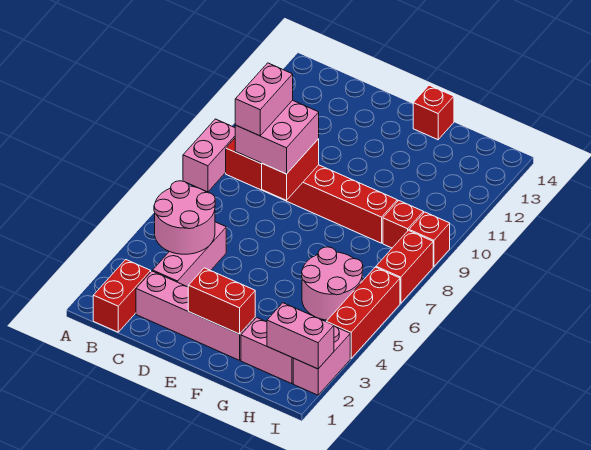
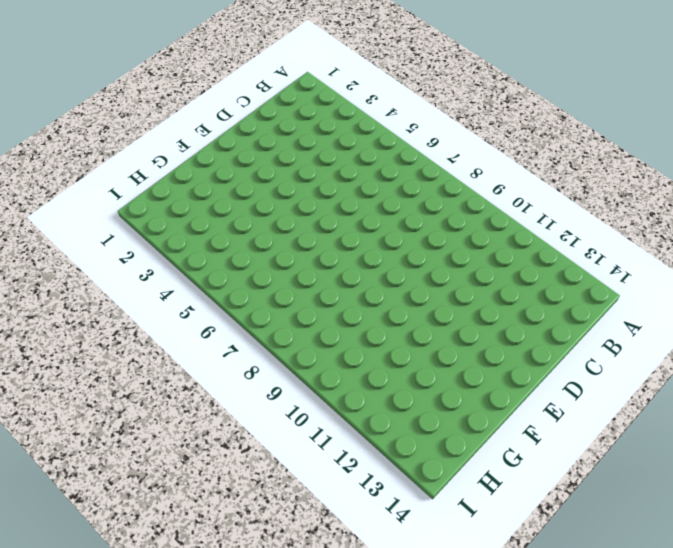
none -> pink 1x2 brick [183,119,235,192]
none -> red 1x2 brick [93,260,151,332]
none -> red 1x6 brick [226,138,397,243]

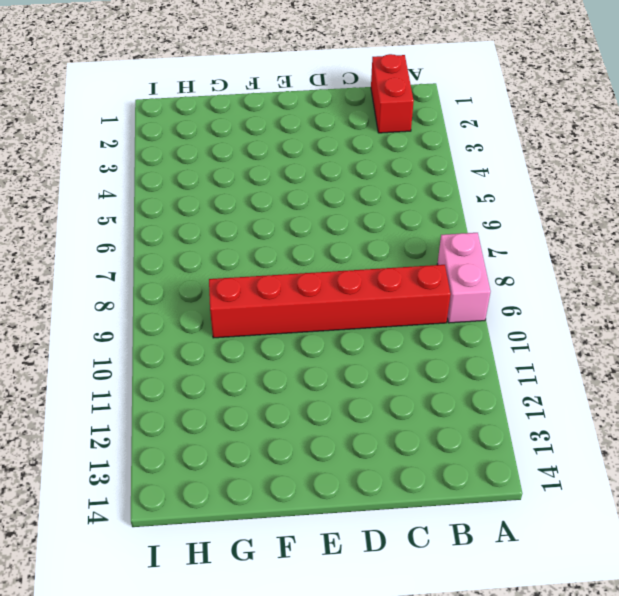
none -> pink 1x4 brick [136,271,255,360]
none -> pink 1x3 brick [153,222,226,287]
none -> red 1x1 brick [413,85,454,140]

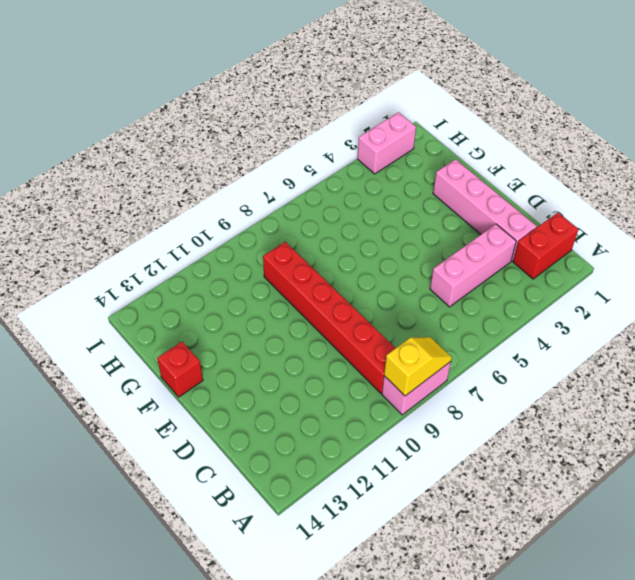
yellow 1x2 slope [384,337,452,396] -> none
none -> pink 1x2 brick [241,318,293,384]
none -> pink 2x2 round brick [302,247,363,320]
none -> red 1x1 brick [383,200,424,248]

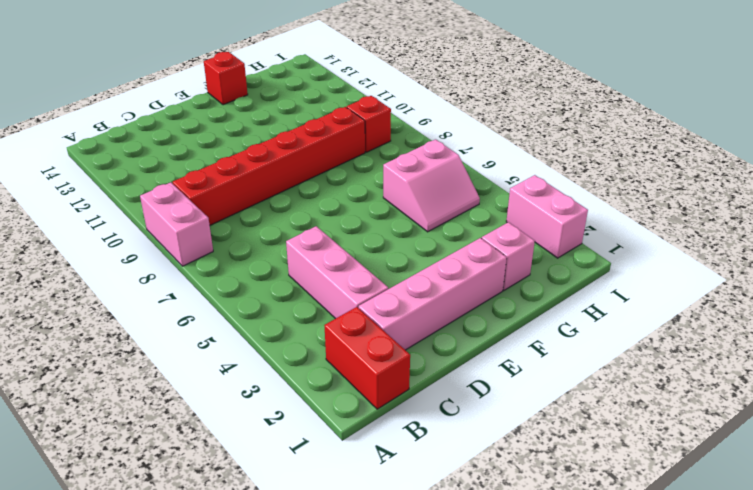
pink 1x1 brick [482,222,535,290] -> pink 1x2 brick [241,318,293,384]
pink 2x2 slope [383,139,480,232] -> pink 2x2 round brick [302,247,363,320]
none -> red 1x3 brick [327,267,400,358]
none -> red 1x2 brick [376,230,433,303]
none -> red 1x1 brick [409,212,450,266]

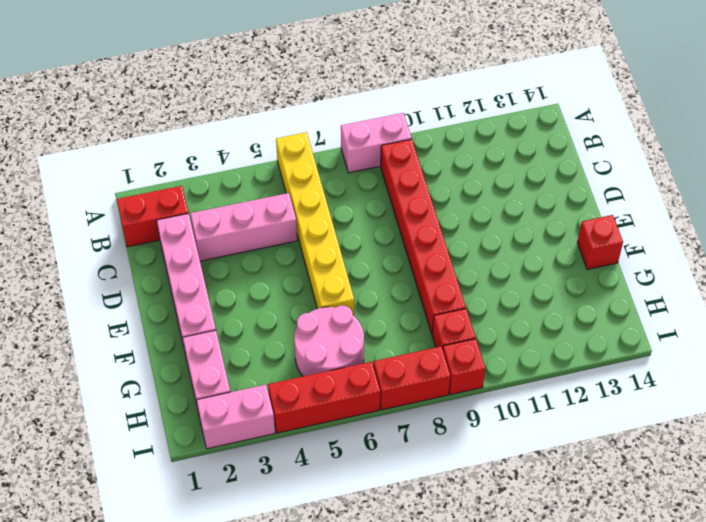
yellow 1x6 brick [276,132,354,316] -> none
none -> pink 2x2 round brick [154,181,215,254]
none -> red 1x2 brick [262,139,319,200]
none -> red 1x2 brick [188,268,255,334]

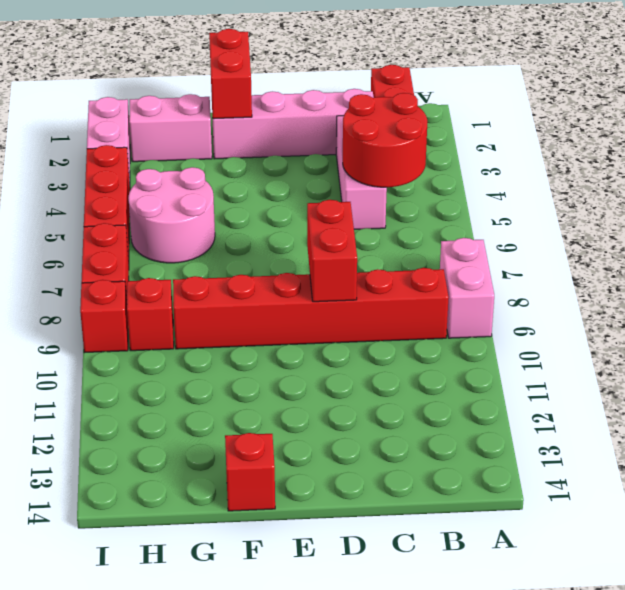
red 2x2 round brick [343,93,427,188] -> pink 2x2 round brick [154,181,215,254]
red 1x2 brick [209,29,252,119] -> red 1x2 brick turned to [188,268,255,334]
none -> pink 1x2 brick [267,303,334,369]
none -> pink 2x2 brick [235,100,319,174]
none -> pink 1x2 brick [235,63,293,136]

